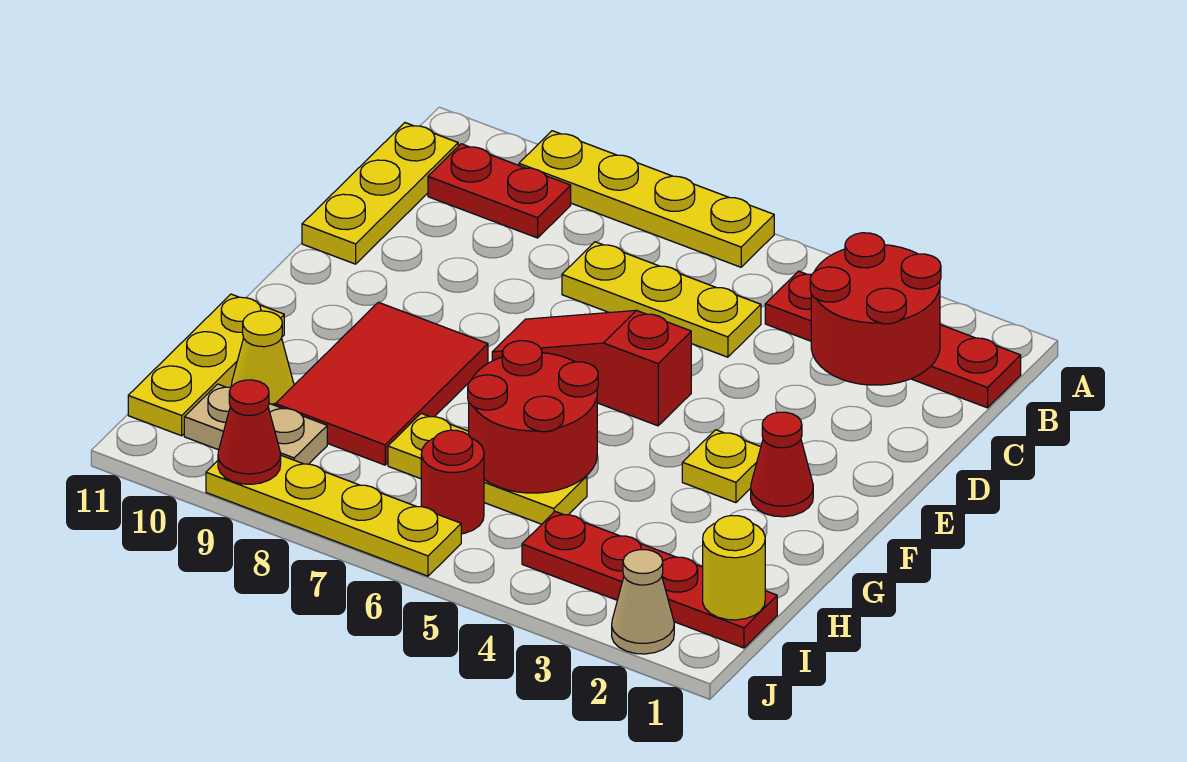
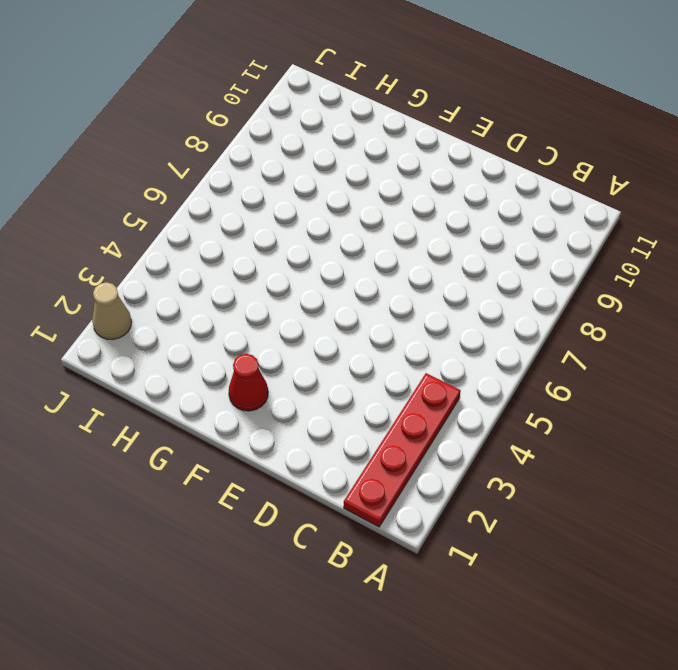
none -> yellow 1x4 plate [519,131,774,267]
none -> red 1x2 plate [428,144,571,238]
none -> yellow 1x3 plate [302,123,458,264]

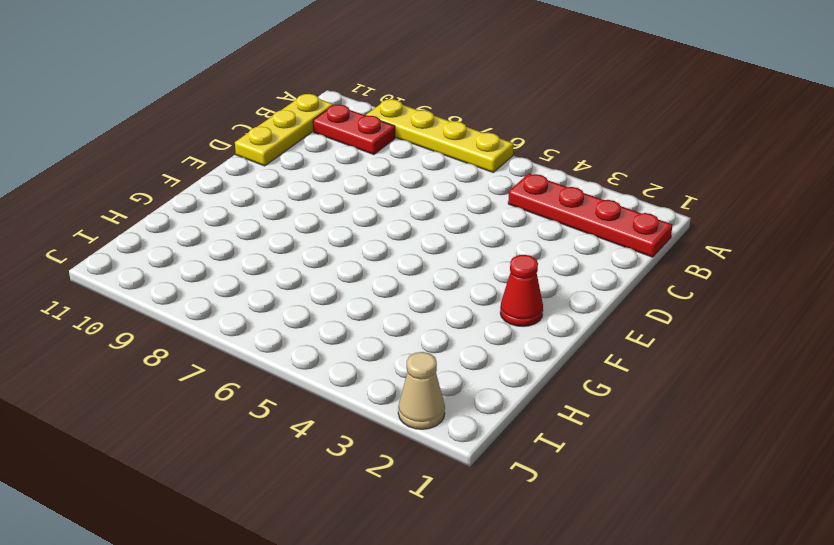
none -> yellow 1x3 plate [562,242,761,357]
none -> red 1x3 slope [492,310,691,426]
none -> yellow 1x1 plate [682,430,761,503]

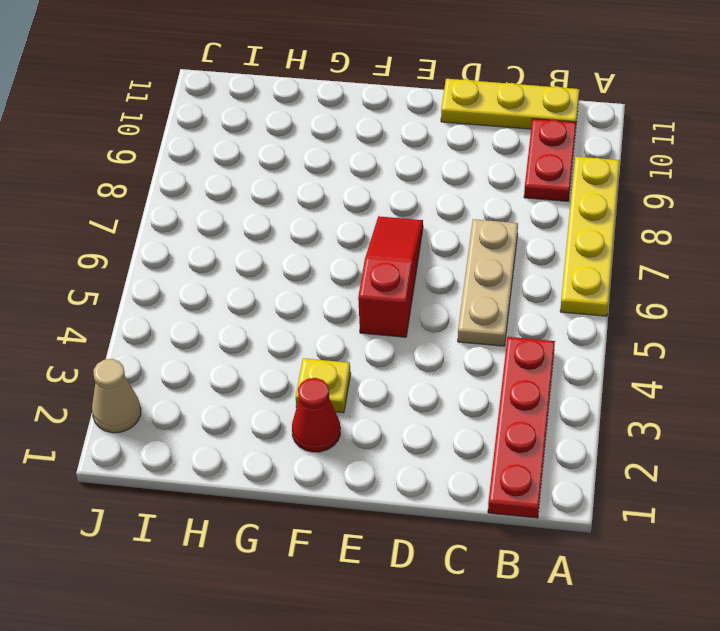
tan 1x3 plate [458,219,518,346] -> yellow 1x3 plate [562,242,761,357]
none -> red 2x3 tile [275,302,488,465]
none -> yellow 1x3 plate [128,294,284,436]
none -> yellow 1x3 plate [388,413,587,524]

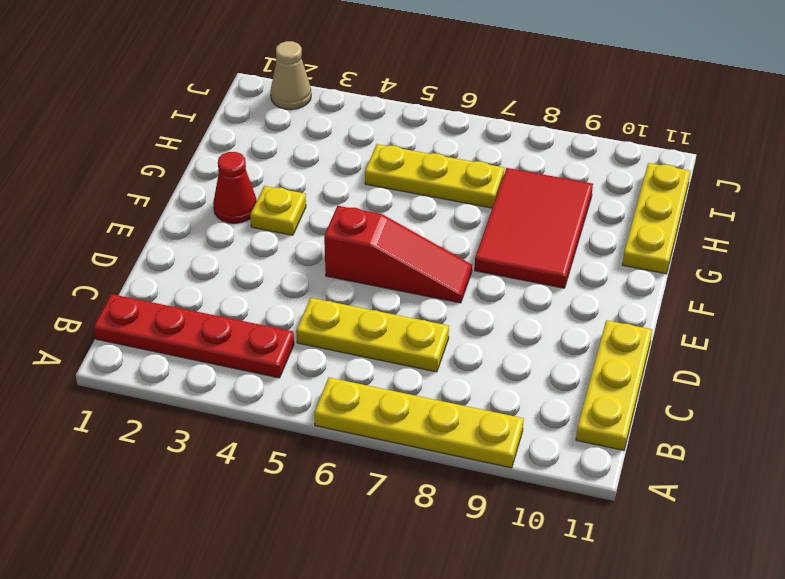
none -> red 1x2 plate [428,144,571,238]
none -> yellow 1x1 cone [231,311,294,405]
none -> red 1x4 plate [522,512,777,648]

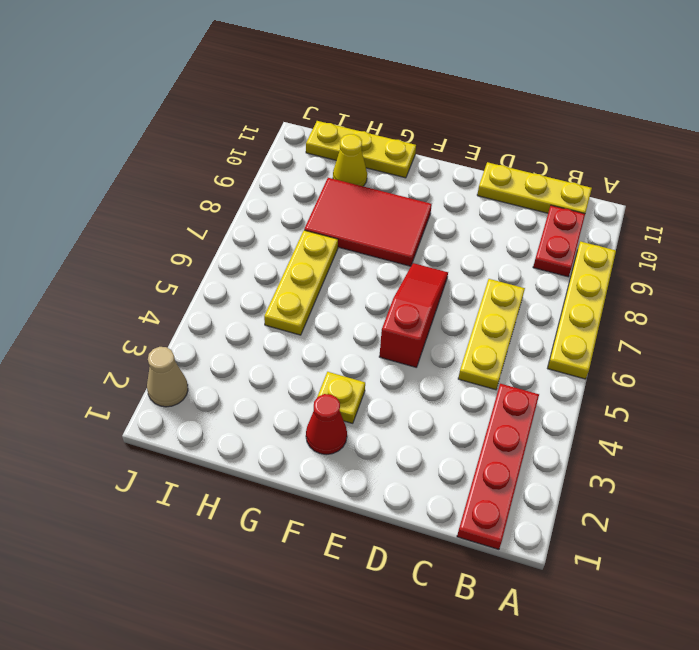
none -> red 1x4 plate [522,512,777,648]
none -> red 1x1 round brick [421,430,484,534]
none -> tan 1x2 plate [184,384,327,464]

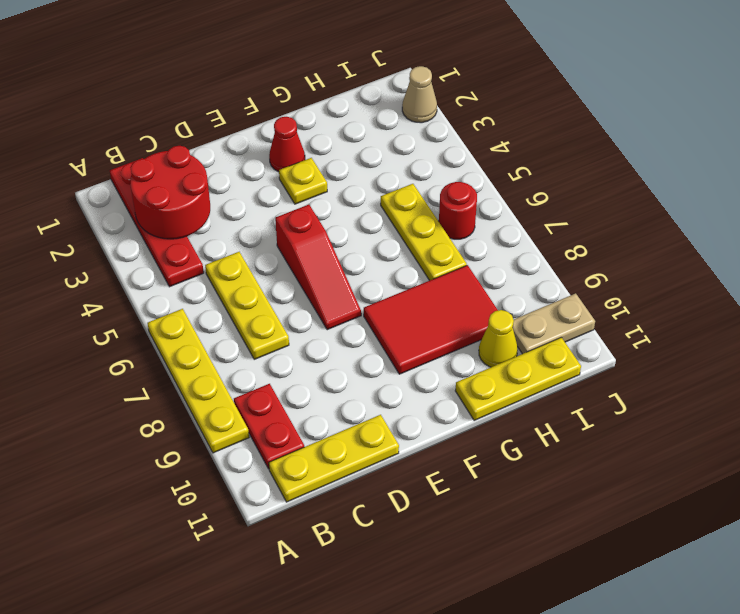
tan 1x2 plate [513,293,595,354] -> tan 1x2 plate turned to [184,384,327,464]
none -> red 1x4 plate [522,512,777,648]
none -> yellow 1x4 plate [206,456,461,576]
none -> red 2x2 round brick [468,341,598,493]

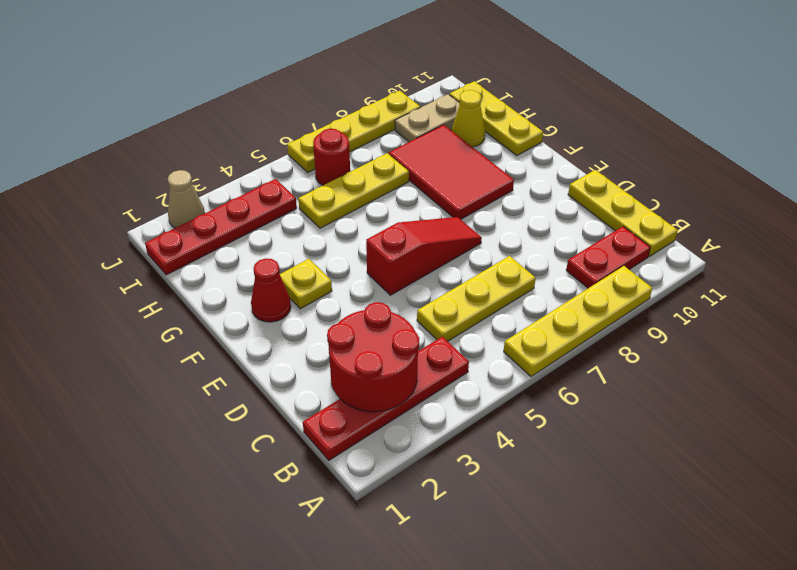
none -> red 2x2 round brick [468,341,598,493]
none -> yellow 1x1 round brick [703,516,765,620]
none -> red 1x1 cone [218,380,281,484]

